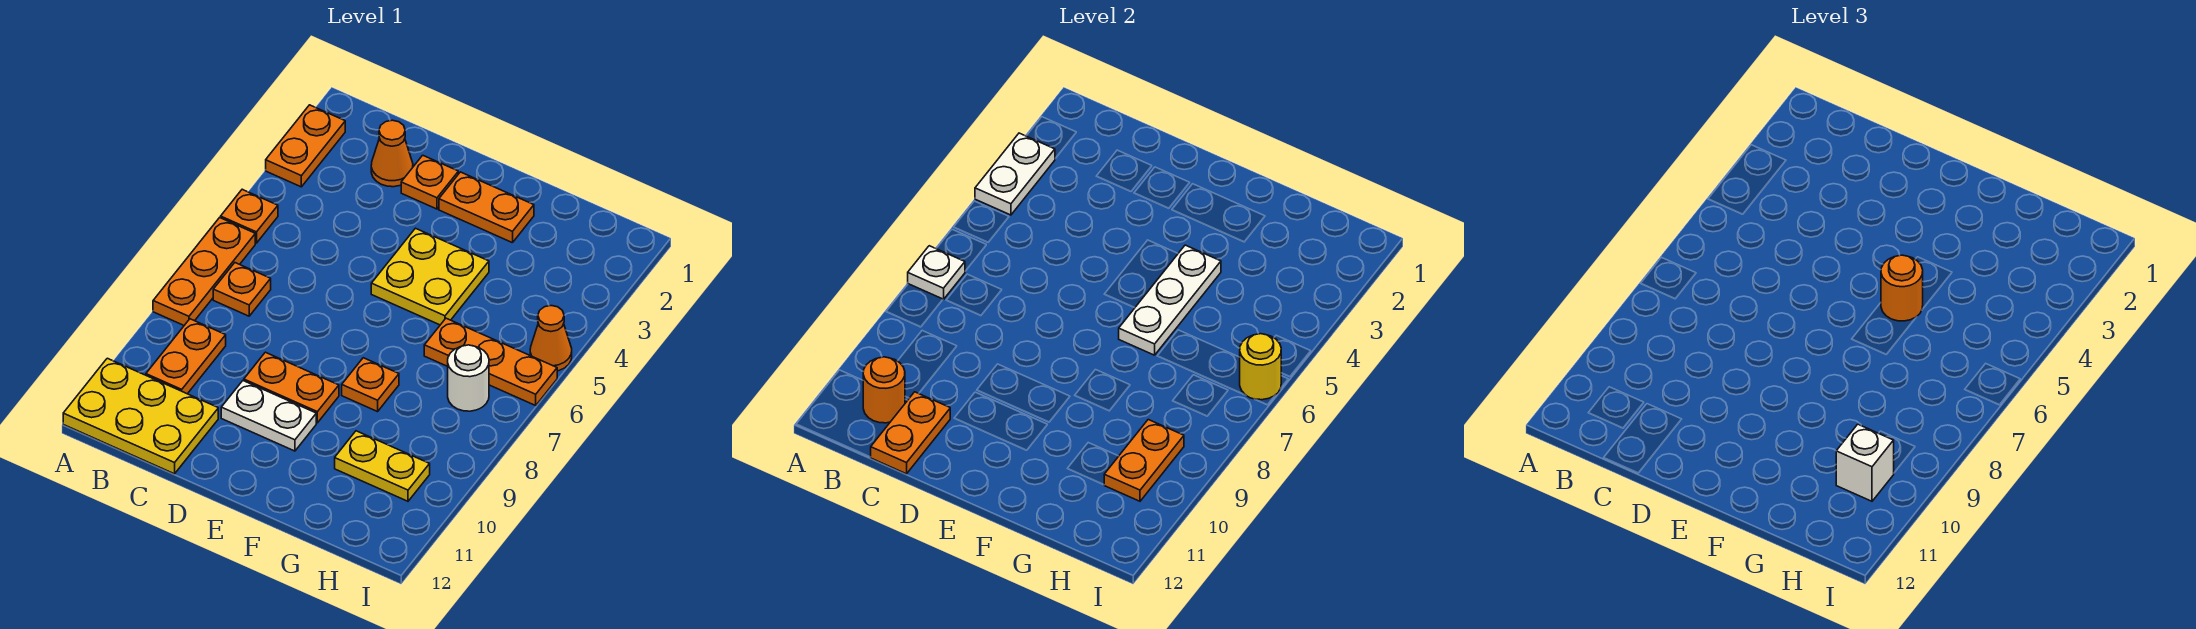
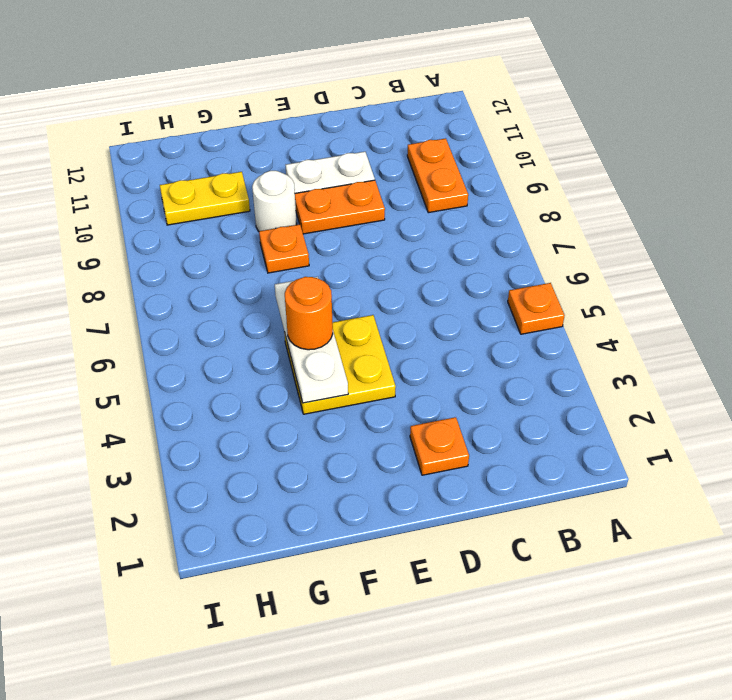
white 1x1 round brick [252,171,297,231] -> white 1x1 round brick moved to [448,345,489,411]
none -> orange 1x2 plate [266,105,345,187]
none -> orange 1x3 plate [153,218,255,325]
none -> yellow 2x3 plate [63,358,218,474]

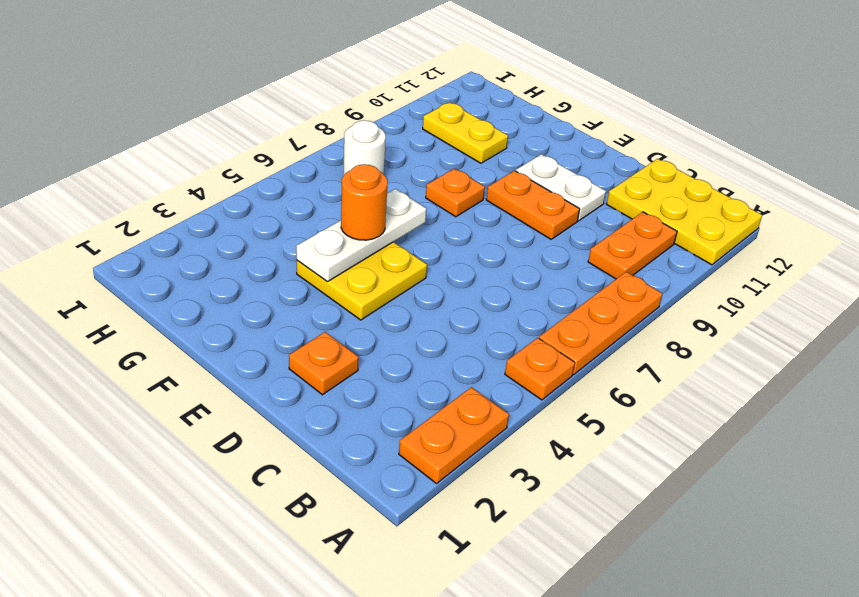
none -> orange 1x1 plate [213,263,271,316]
none -> orange 1x1 cone [371,120,413,187]
none -> orange 1x2 plate [439,172,534,243]

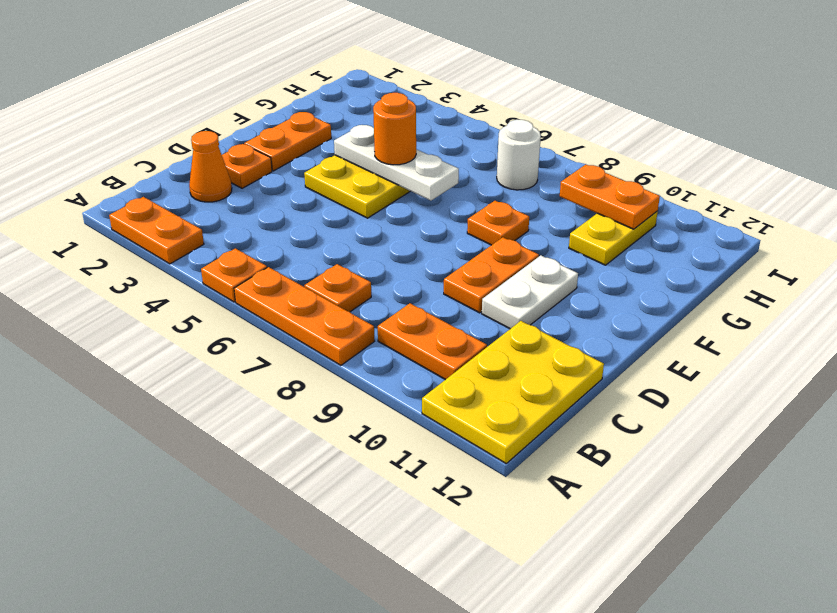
none -> orange 1x3 plate [424,318,557,405]
none -> orange 1x1 cone [530,306,572,371]
none -> white 1x2 plate [975,133,1055,215]

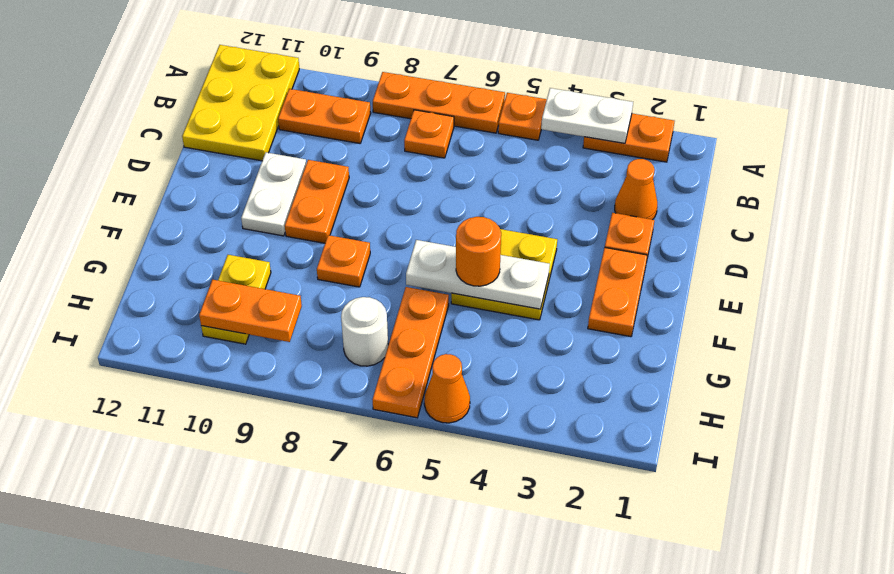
none -> white 1x1 plate [908,246,965,300]
none -> orange 1x1 round brick [863,357,905,423]
none -> orange 1x2 plate [871,392,950,474]

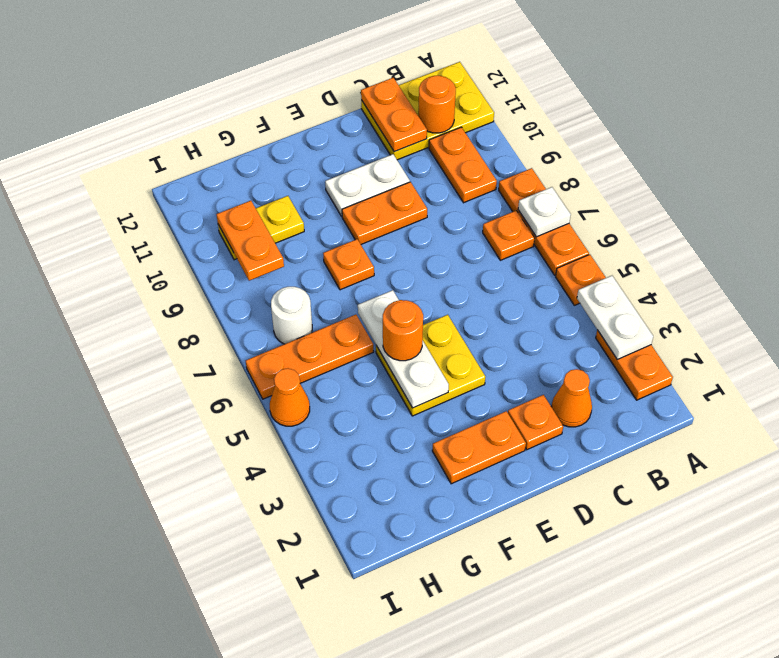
none -> yellow 1x1 round brick [1240,334,1281,400]
none -> white 1x1 brick [1836,424,1894,501]

